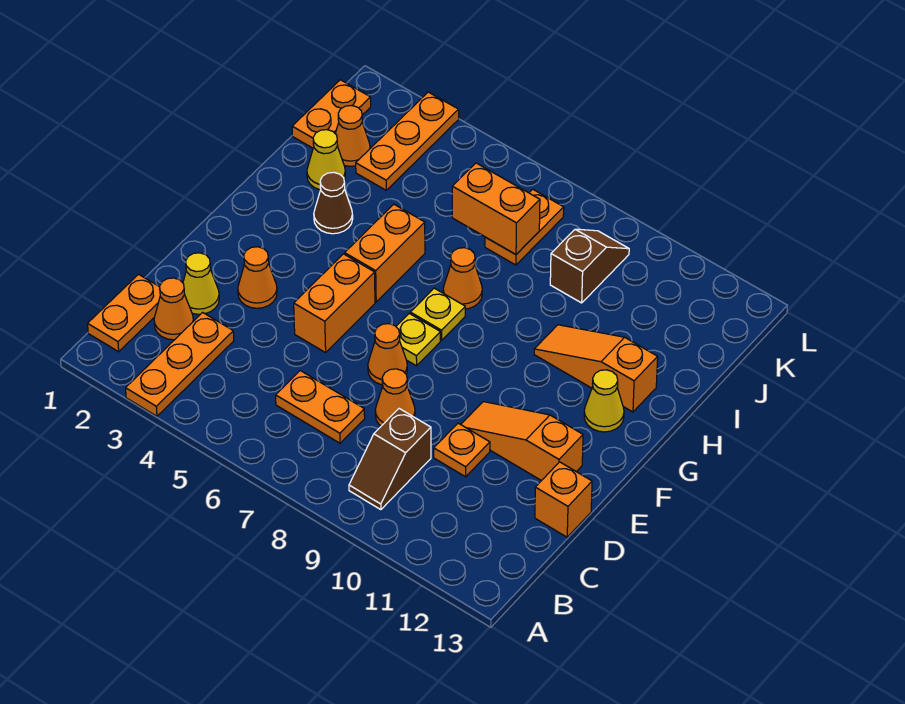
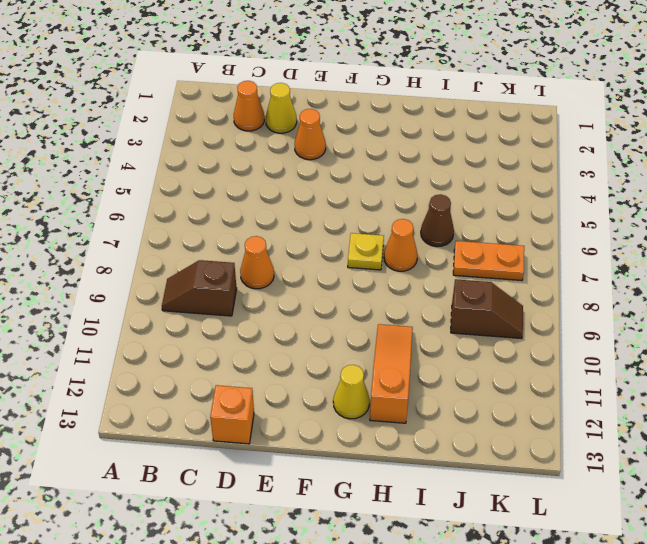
brown 1x1 cone [421,194,454,247] -> brown 1x1 cone moved to [314,173,353,234]
none -> orange 1x3 plate [126,312,234,416]
none -> orange 1x2 plate [88,274,160,352]
none -> orange 1x2 plate [276,371,365,443]

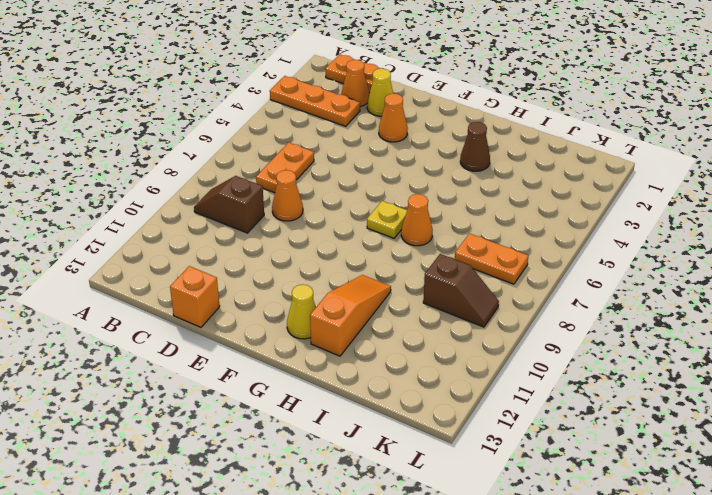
none -> orange 1x1 plate [434,423,490,477]
none -> orange 1x2 brick [294,254,375,353]
none -> orange 1x1 cone [368,324,407,385]

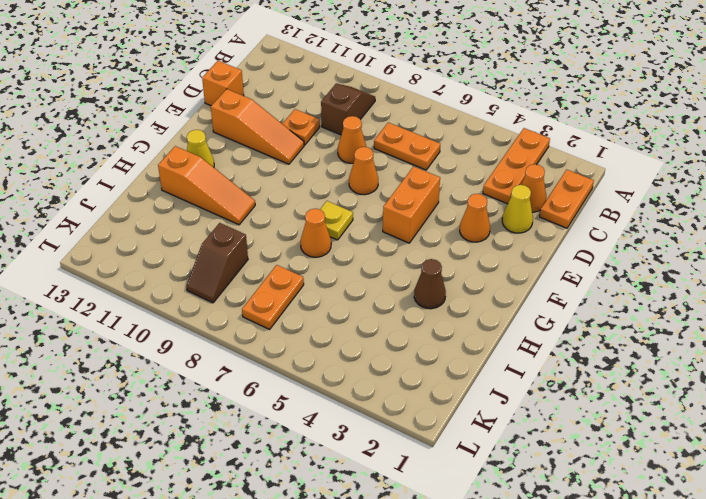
none -> yellow 1x1 plate [396,313,440,366]
none -> orange 1x2 brick [345,204,425,302]
none -> yellow 1x1 cone [307,130,345,190]

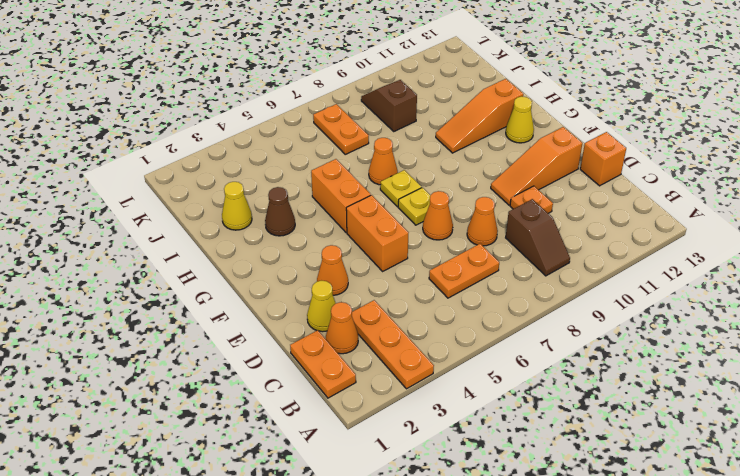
none -> orange 1x2 plate [292,80,371,148]
none -> orange 1x1 cone [335,106,370,166]
none -> orange 1x3 plate [356,92,459,190]

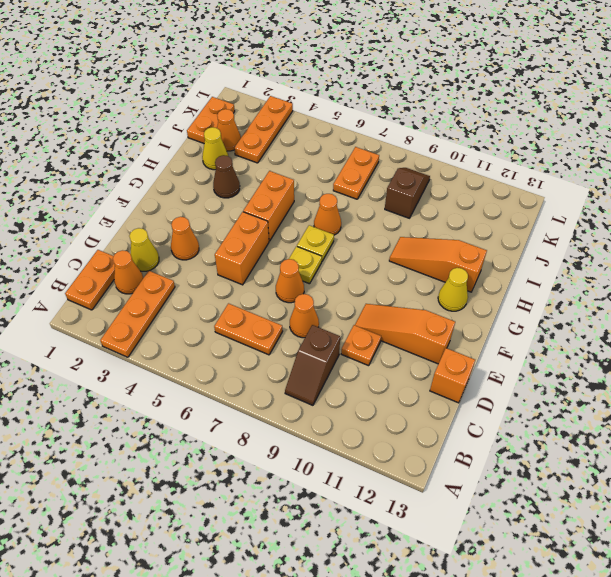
none -> orange 1x2 brick [452,163,540,254]

